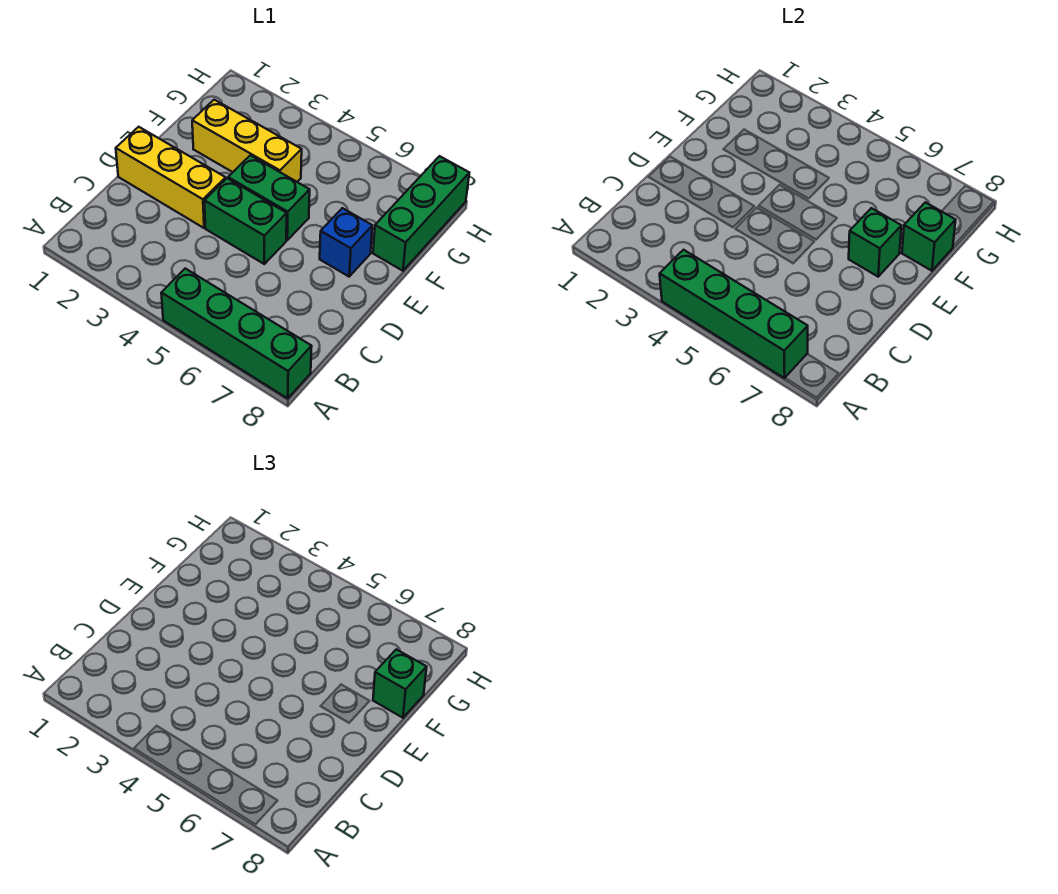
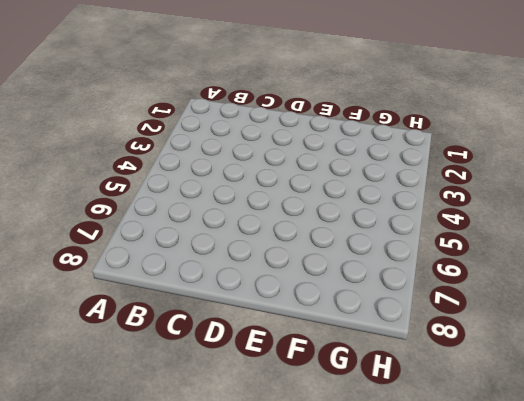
none -> green 1x4 brick [161,269,312,398]
none -> yellow 1x3 brick [116,127,226,228]

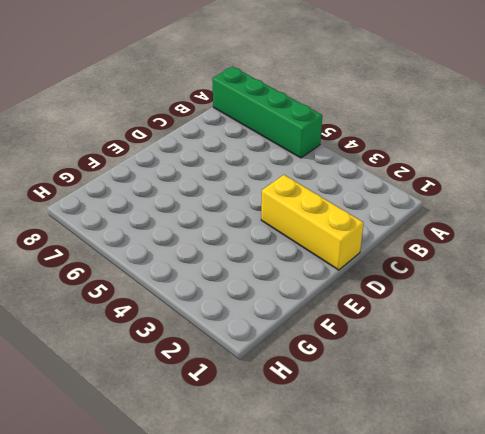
none -> green 1x2 brick [204,178,287,264]
none -> green 1x2 brick [228,155,310,240]

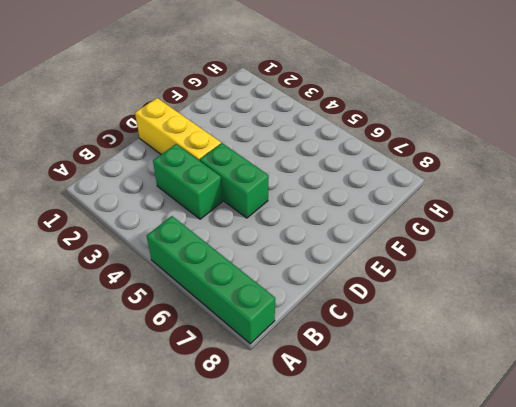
green 1x2 brick [153,144,222,219] -> green 1x2 brick moved to [228,155,310,240]
none -> blue 1x1 brick [320,208,372,277]
none -> yellow 1x3 brick [192,100,302,182]

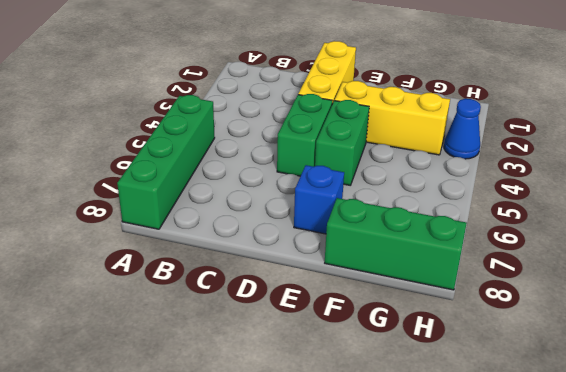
yellow 1x3 brick [335,81,450,155] -> yellow 1x3 brick turned to [192,100,302,182]
blue 1x1 cone [444,99,481,159] -> none
none -> green 1x4 brick [660,250,808,378]
none -> green 1x1 brick [849,208,901,277]

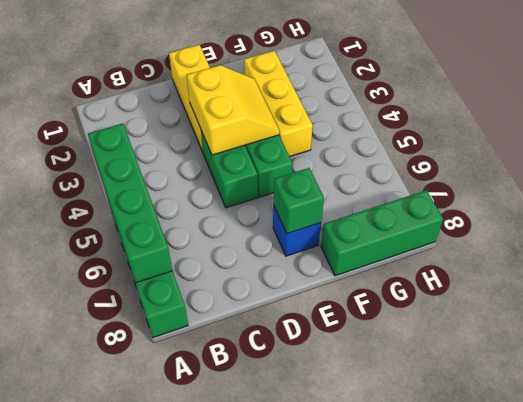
yellow 2x2 slope [187,65,279,155] -> none
none -> green 1x1 brick [902,202,956,271]
none -> green 1x1 brick [373,649,427,718]

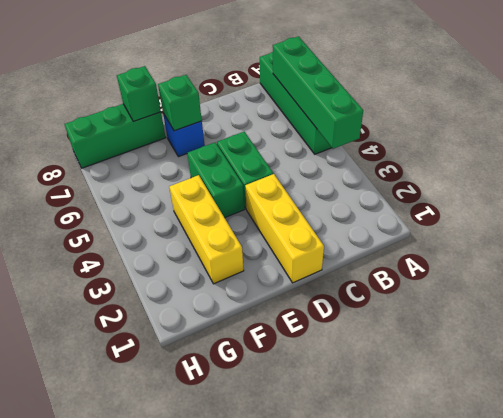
none -> green 1x1 brick [373,649,427,718]

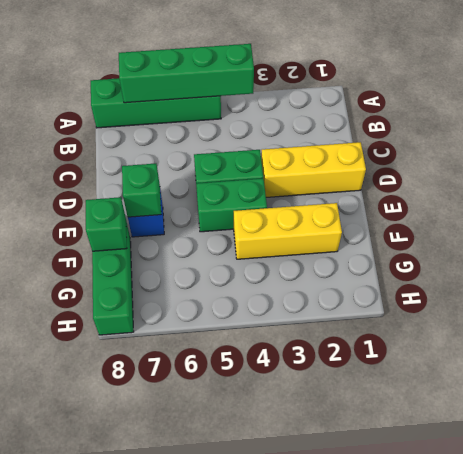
none -> green 1x1 brick [373,649,427,718]

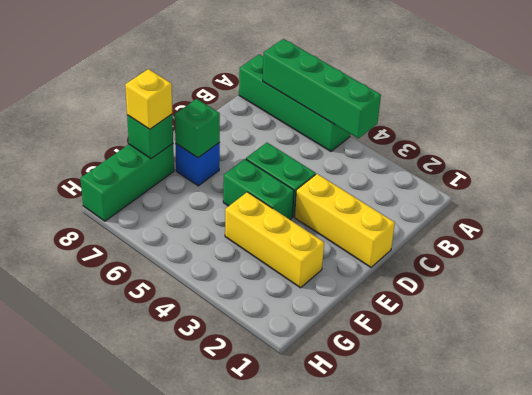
yellow 1x1 brick [125,69,172,129] -> green 1x1 brick [373,649,427,718]

